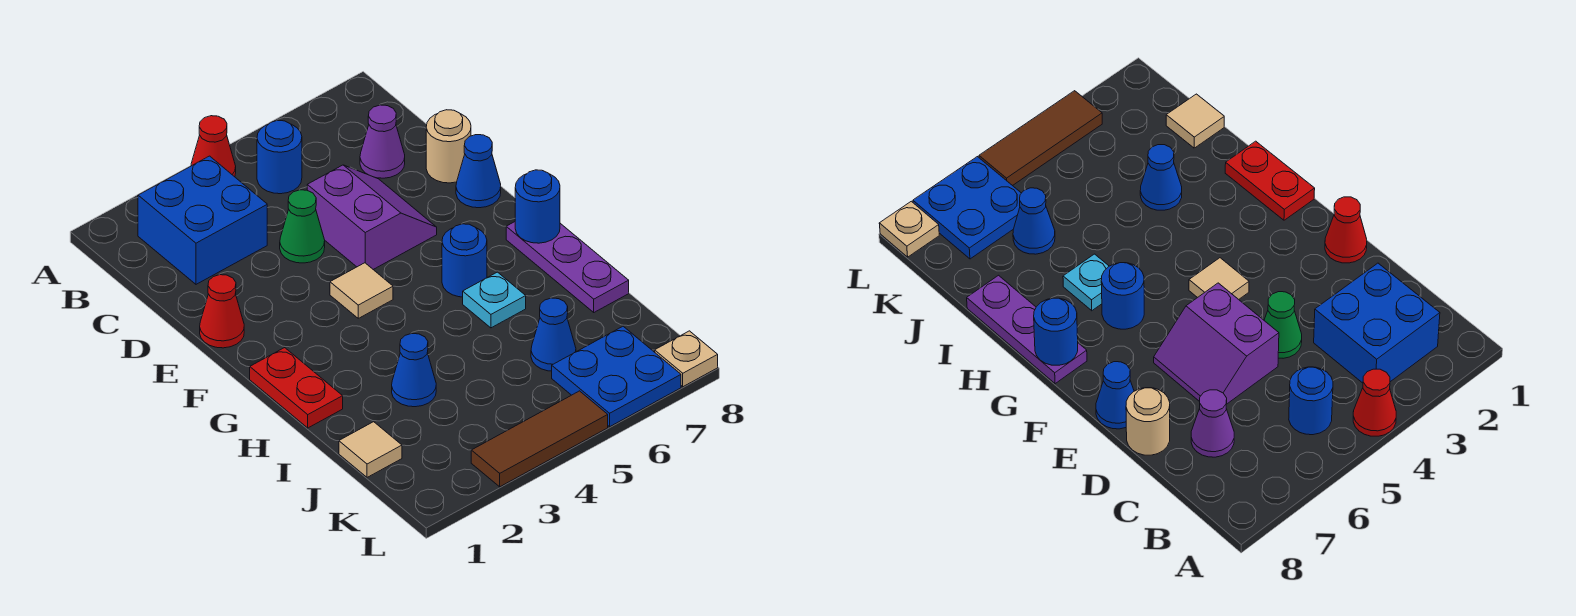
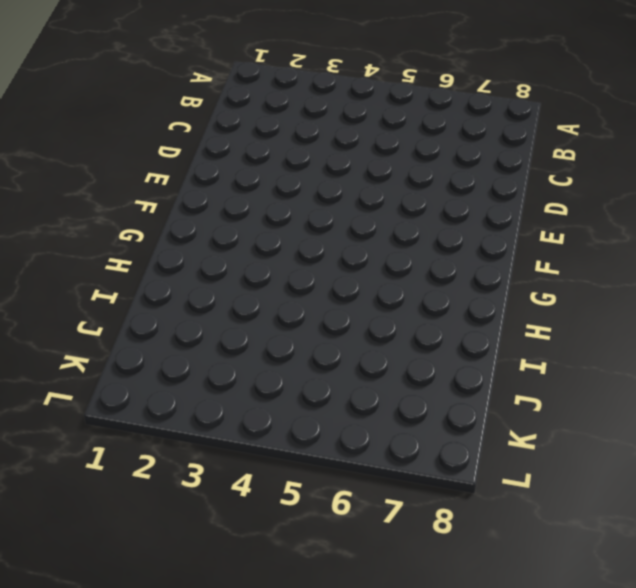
none -> red 1x1 cone [191,116,236,177]
none -> blue 2x2 brick [138,156,267,284]
none -> blue 1x1 round brick [257,120,302,194]

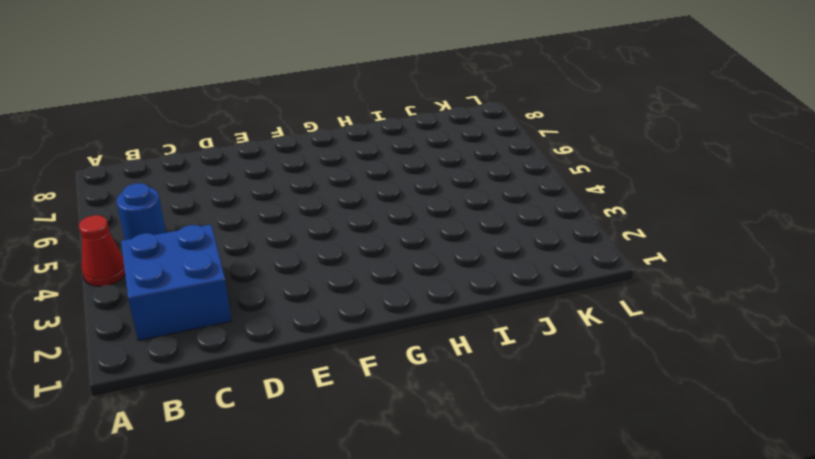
none -> purple 1x1 cone [360,105,405,178]
none -> green 1x1 cone [280,190,325,263]
none -> purple 2x2 slope [307,165,437,270]

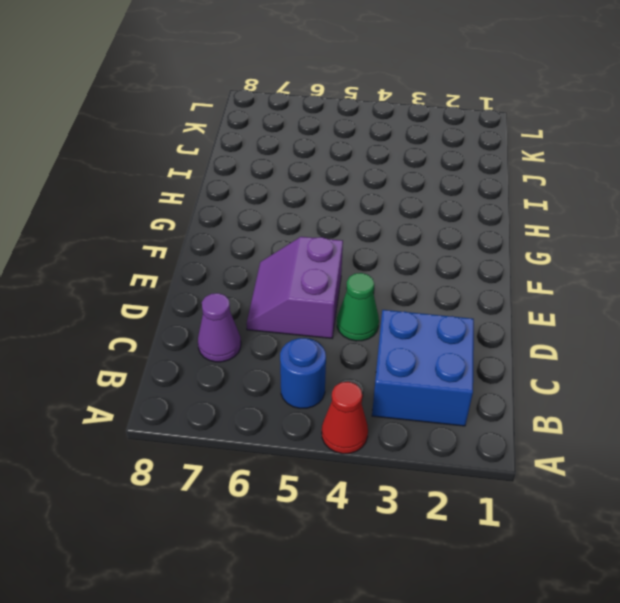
none -> tan 1x1 round brick [426,110,471,183]
none -> red 1x1 cone [200,275,244,348]
none -> blue 1x1 cone [456,135,501,208]

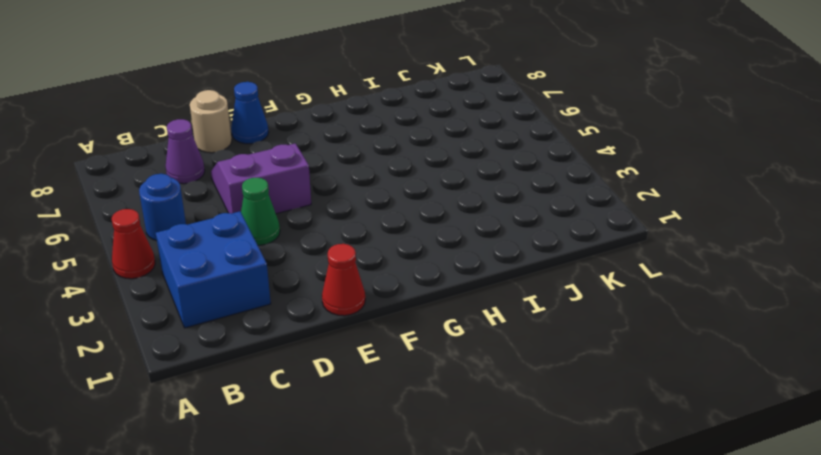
none -> tan 1x1 tile [330,263,393,318]
none -> red 1x2 plate [250,348,343,428]
none -> blue 1x1 round brick [442,224,487,297]

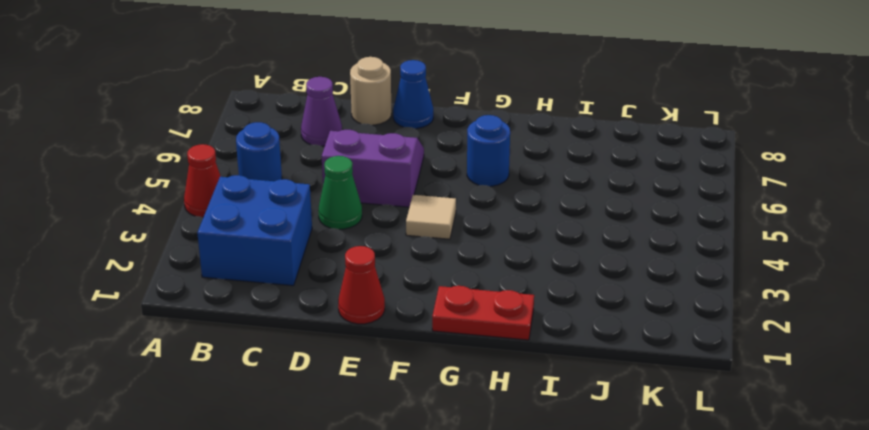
none -> purple 1x3 plate [506,222,629,312]
none -> cyan 1x1 plate [463,272,526,328]
none -> blue 1x1 cone [392,334,436,407]

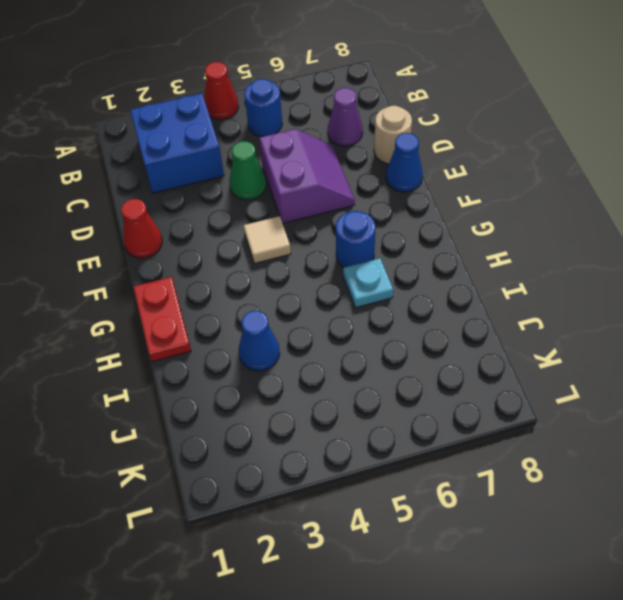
none -> purple 1x3 plate [506,222,629,312]
none -> tan 1x1 tile [339,422,402,477]
none -> blue 1x1 cone [531,298,576,371]

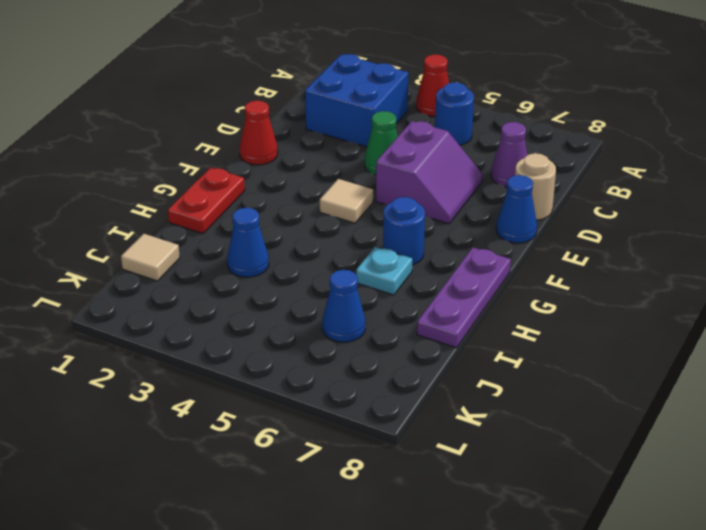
none -> blue 2x2 plate [552,326,681,427]
none -> brown 1x3 tile [471,391,608,487]
none -> tan 1x1 plate [655,331,718,387]

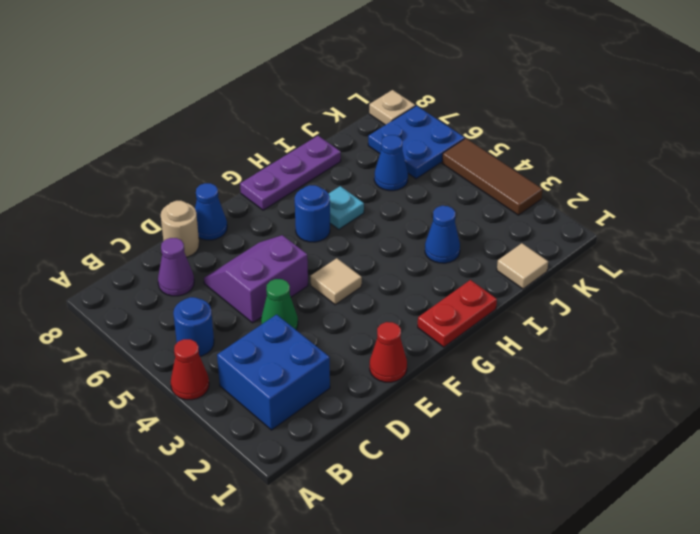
none -> blue 1x1 round brick [515,170,560,243]

